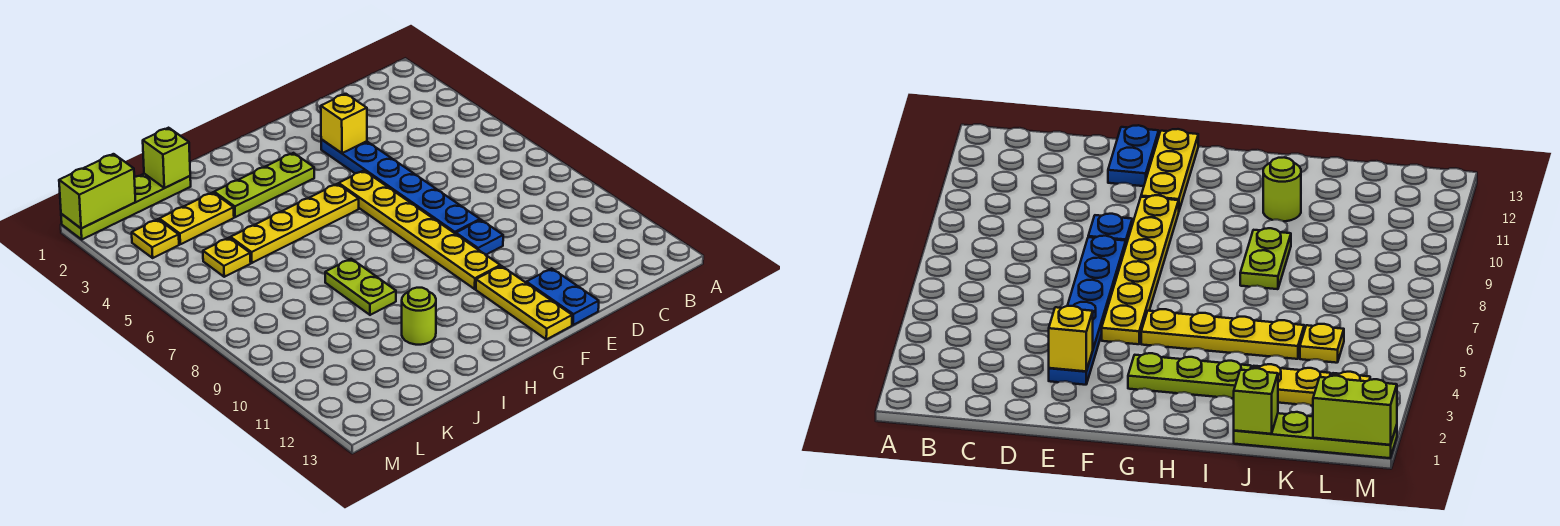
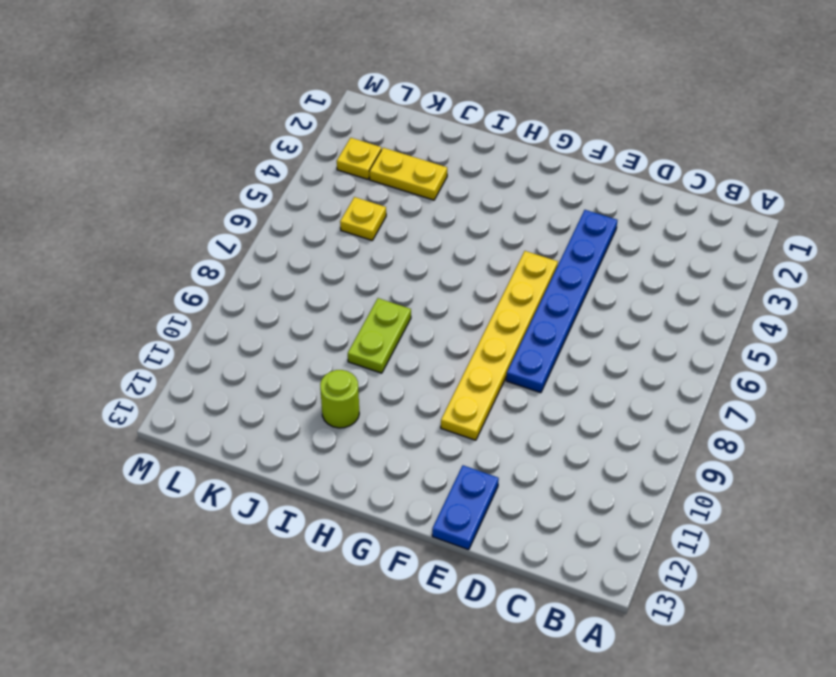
none -> blue 1x1 plate [456,220,503,255]
none -> yellow 1x3 plate [476,266,572,339]
none -> lime 1x3 plate [214,153,314,217]

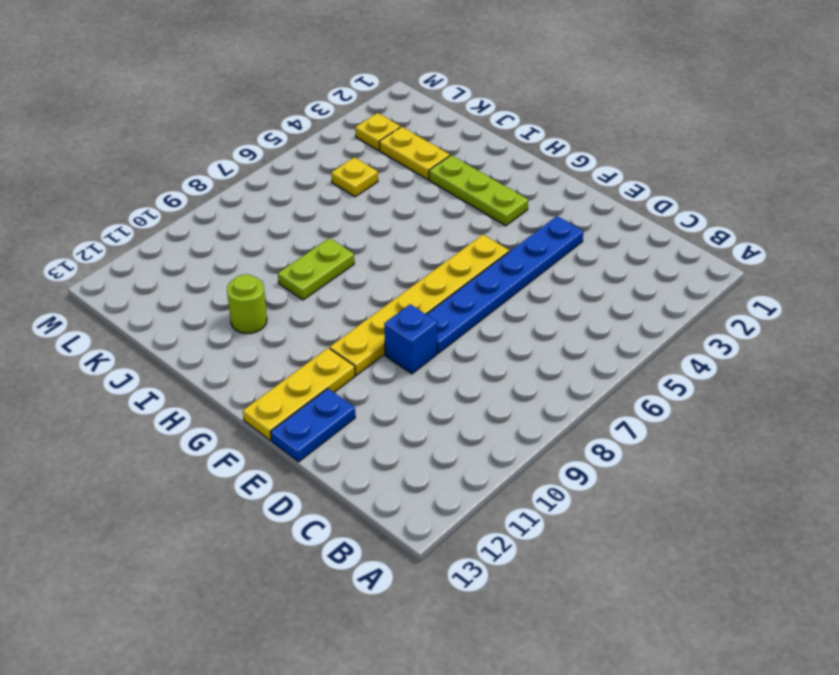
blue 1x1 brick [384,304,437,374] -> blue 1x1 plate [456,220,503,255]
none -> yellow 1x4 plate [231,184,359,263]
none -> lime 1x4 plate [61,174,191,239]
none -> yellow 1x1 brick [321,94,367,153]

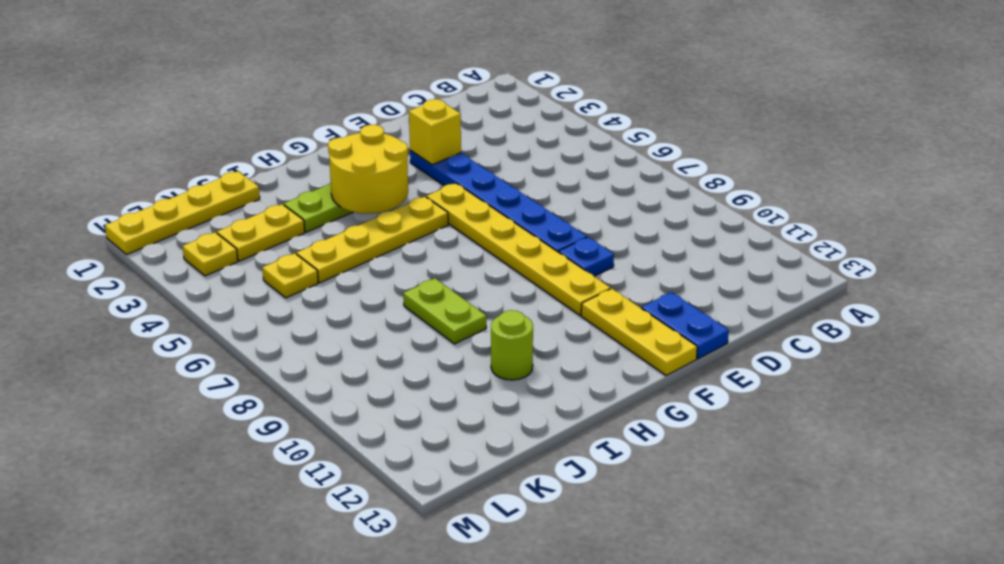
yellow 2x2 round brick [328,125,408,213] -> none
yellow 1x4 plate [105,171,260,255] -> lime 1x4 plate [61,174,191,239]
none -> lime 1x1 brick [143,128,190,188]
none -> lime 1x2 brick [59,154,135,229]

